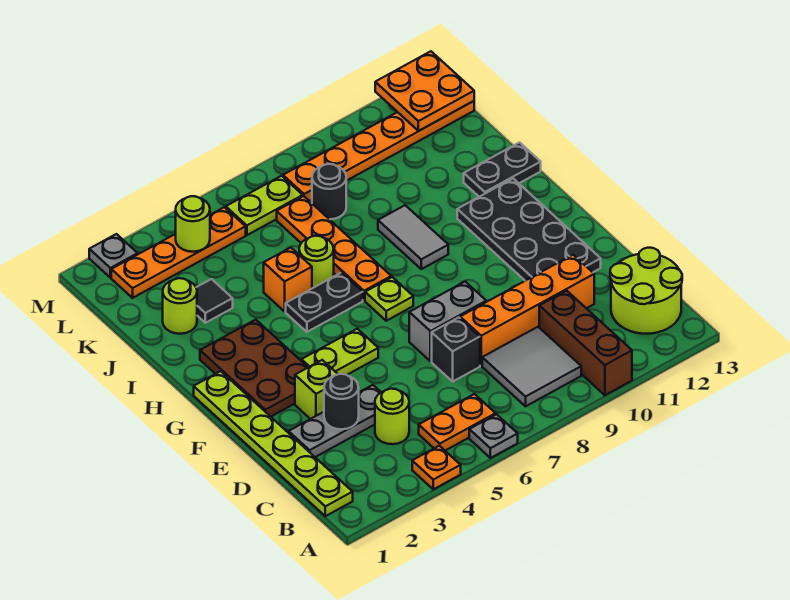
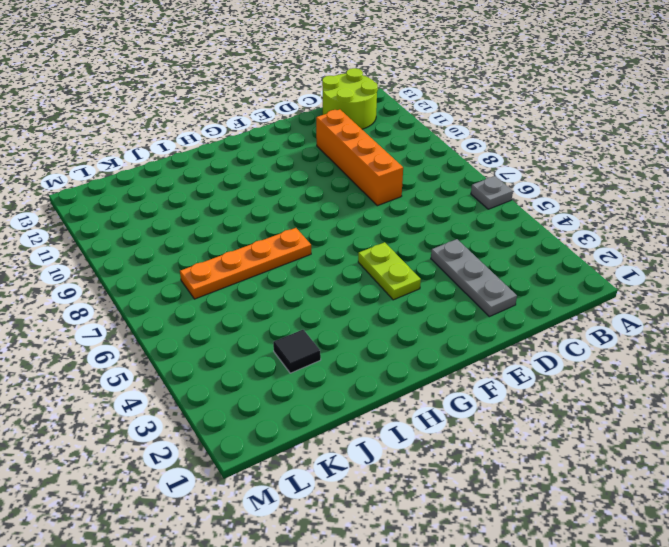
none -> orange 1x1 plate [412,446,461,489]
none -> brown 1x3 brick [539,291,632,395]
none -> lime 1x6 plate [194,371,353,516]
none -> orange 1x2 plate [419,394,496,451]

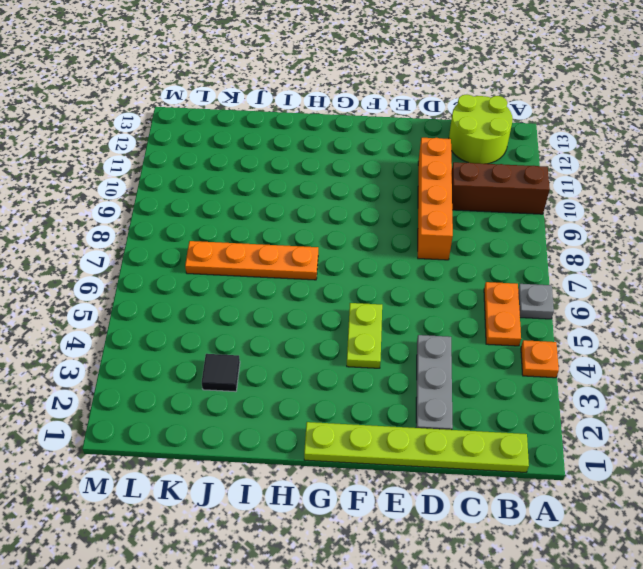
none -> grey 2x2 tile [482,327,581,406]
none -> lime 1x1 round brick [375,389,409,444]
none -> black 1x1 brick [432,317,480,381]
none -> lime 1x1 brick [295,360,338,419]

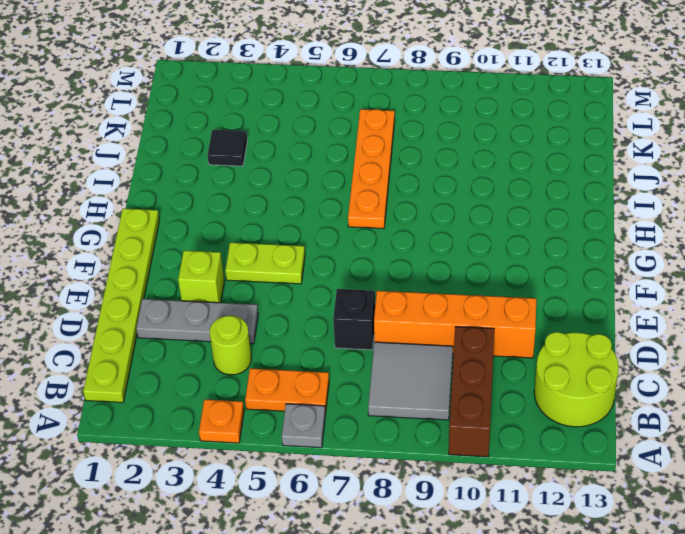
none -> grey 1x2 brick [409,282,486,361]
none -> black 2x4 plate [457,179,601,281]
none -> brown 2x3 plate [200,320,308,417]
none -> lime 1x1 plate [365,277,413,321]

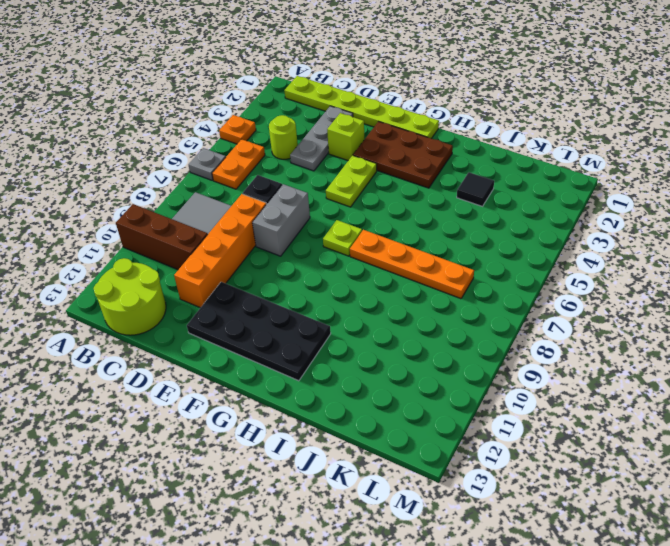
none -> black 1x2 plate [286,273,363,332]
none -> grey 1x2 tile [378,205,448,269]
none -> orange 1x1 brick [264,248,312,312]
none -> lime 1x1 round brick [299,236,334,288]

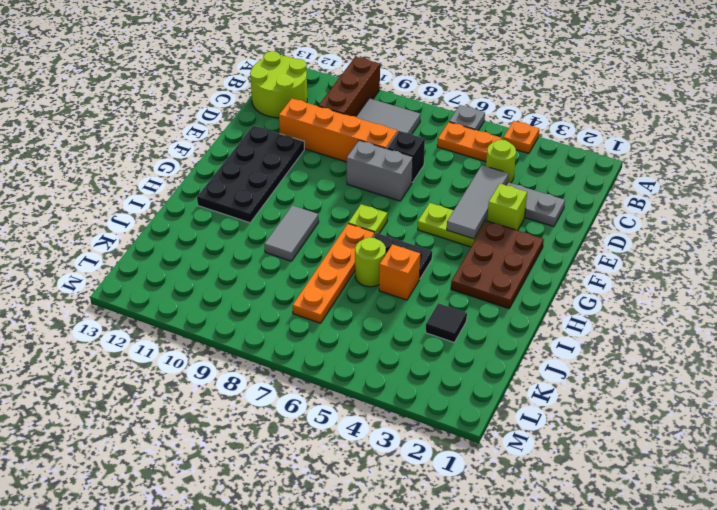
grey 1x3 tile [447,165,508,239] -> none
none -> lime 1x6 plate [194,371,353,516]
none -> black 1x2 plate [464,143,541,197]
none -> lime 1x1 round brick [163,278,197,334]
none -> black 1x1 round brick [312,164,346,219]

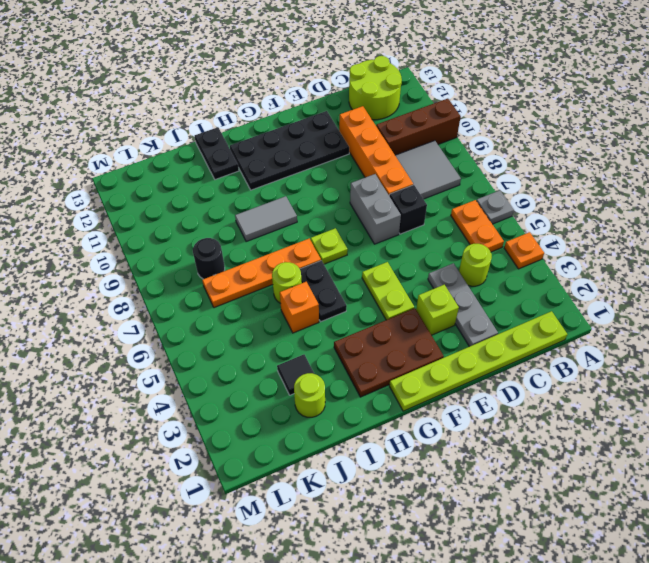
none -> orange 1x4 plate [111,207,246,298]
none -> lime 1x2 plate [226,176,303,235]
none -> orange 1x6 plate [283,101,474,201]
none -> grey 1x1 plate [89,234,138,278]

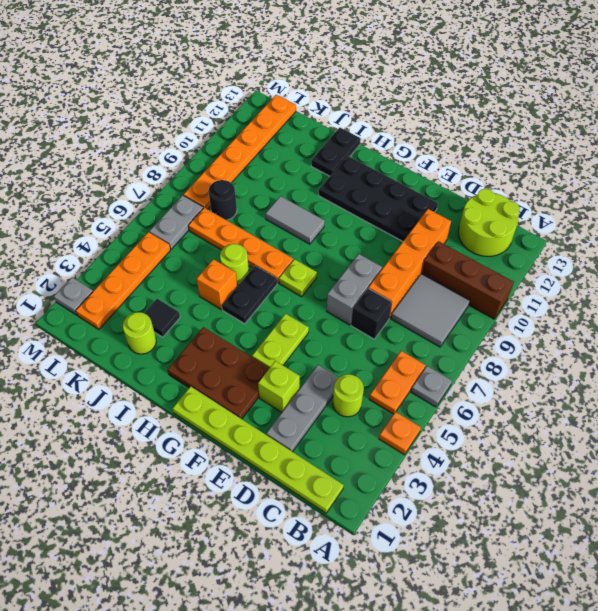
grey 1x2 plate [149,195,203,249] -> lime 1x2 plate [226,176,303,235]
none -> black 1x1 round brick [324,374,359,429]
none -> lime 1x1 round brick [176,196,210,252]
none -> orange 2x2 plate [375,51,474,131]

